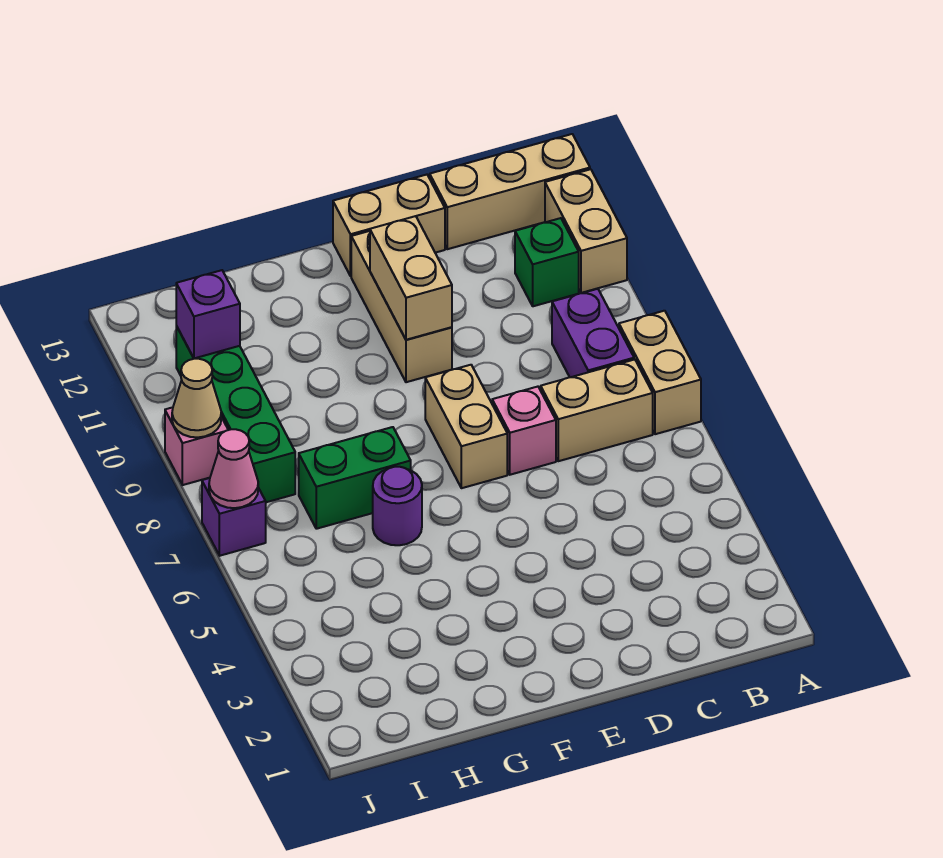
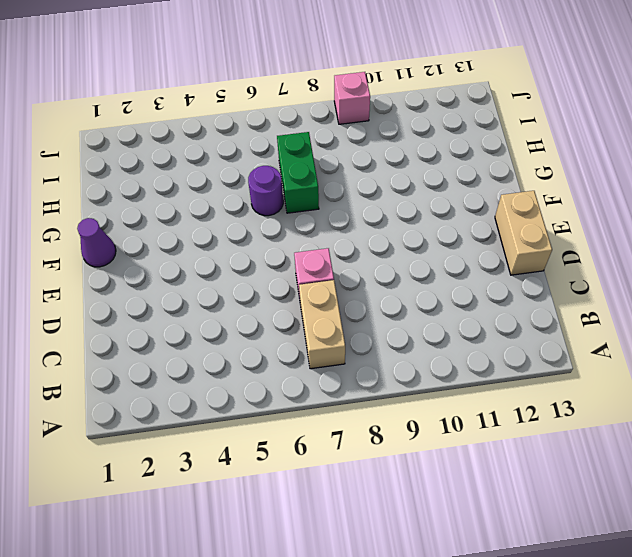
purple 1x1 cone [77,218,116,267] -> none
none -> tan 1x2 brick [619,311,701,434]
none -> tan 1x2 brick [545,169,627,293]
none -> tan 1x3 brick [430,134,590,249]

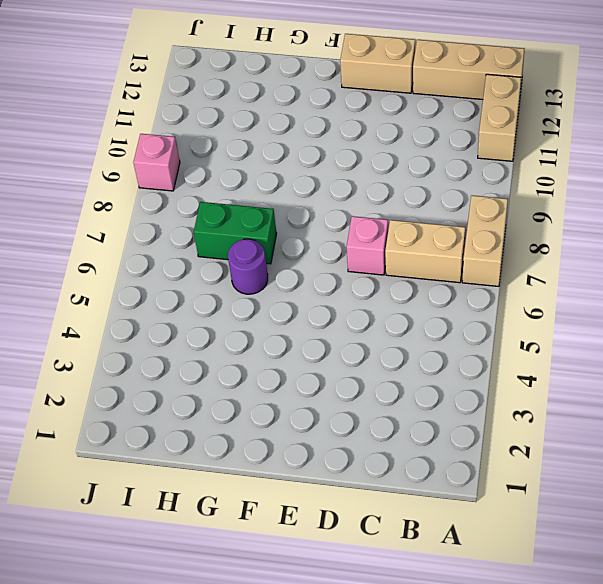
none -> purple 1x2 brick [552,289,634,377]
none -> green 1x1 brick [515,218,579,306]
none -> tan 1x2 brick [425,365,507,488]

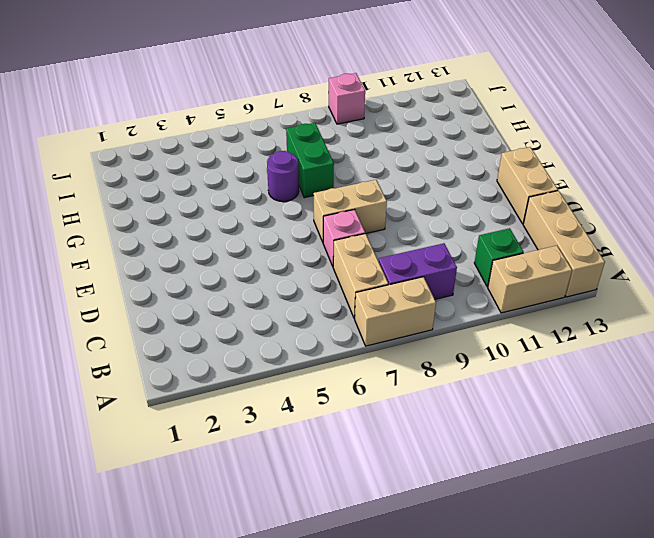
none -> tan 1x3 brick [351,231,452,382]
none -> green 1x4 brick [176,326,295,502]
none -> purple 1x1 brick [202,478,266,556]

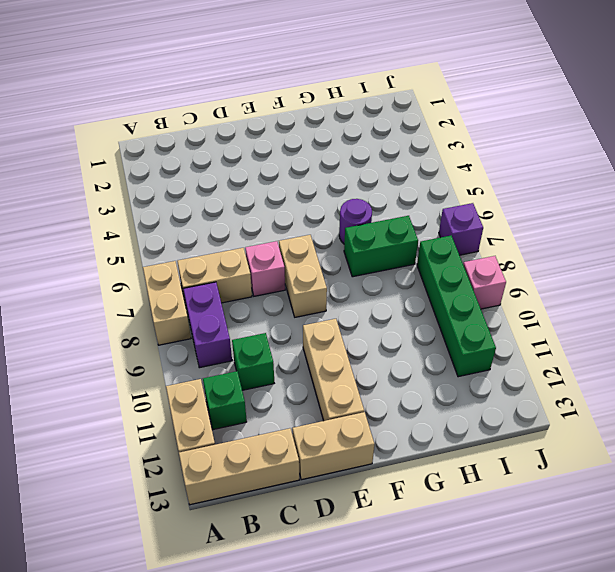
green 1x1 brick [232,333,274,390] -> none
none -> tan 1x2 brick [370,216,452,340]
none -> purple 1x1 brick [176,270,240,359]
none -> pink 1x1 cone [209,429,258,508]

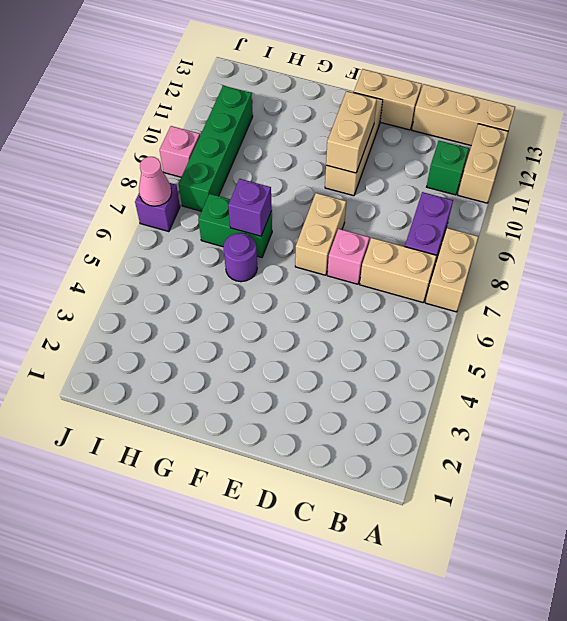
purple 1x1 brick [228,179,272,236] -> purple 1x1 brick moved to [176,270,240,359]
none -> tan 1x1 cone [172,359,221,437]

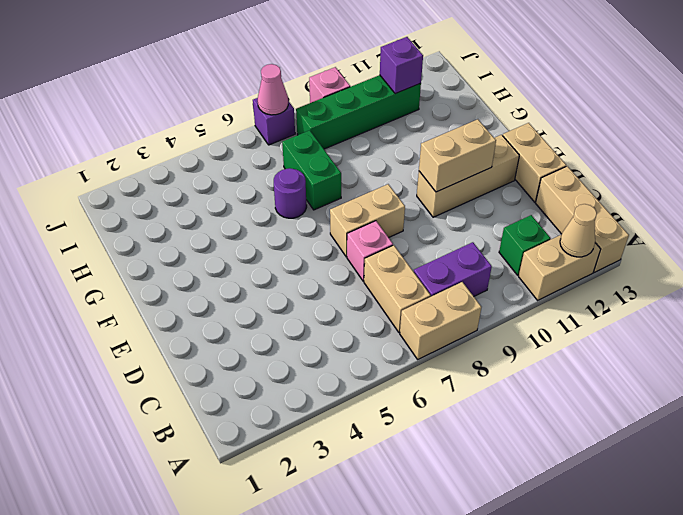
tan 1x1 cone [560,204,597,257] -> tan 1x1 cone moved to [172,359,221,437]

